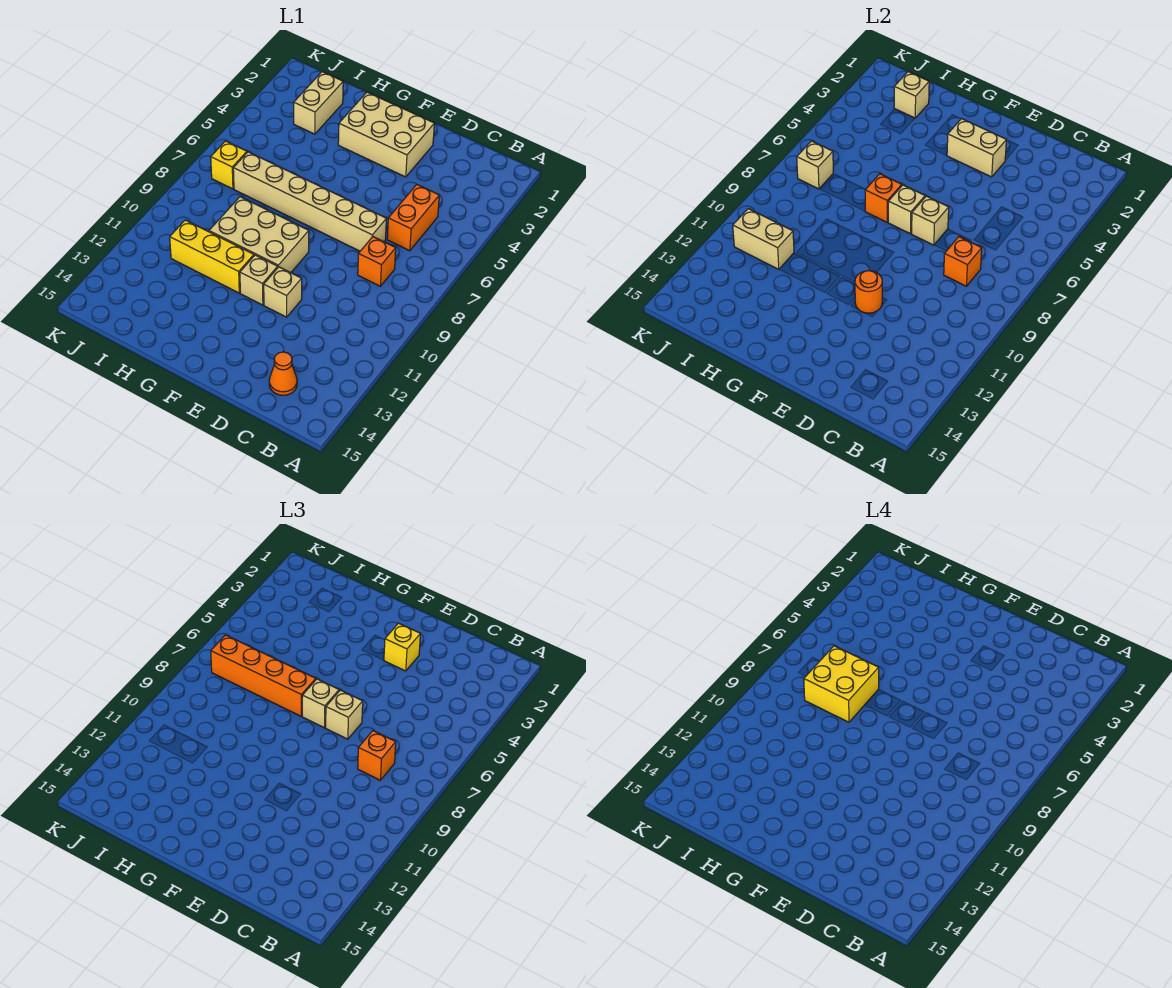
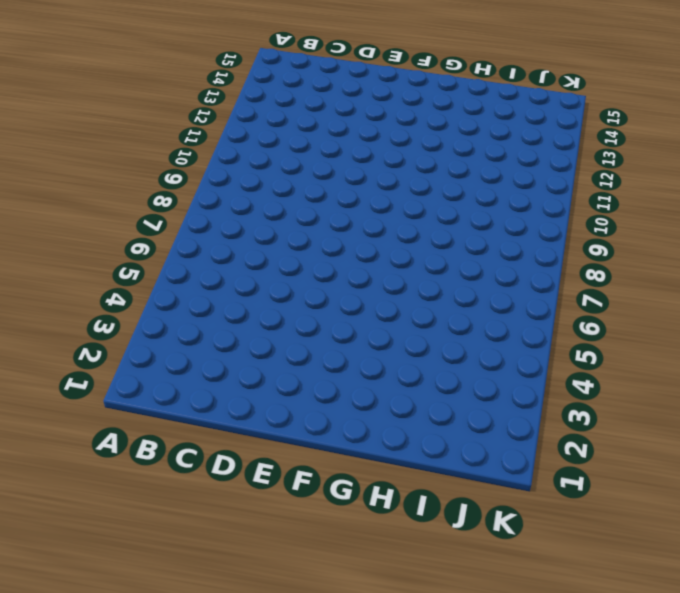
none -> orange 1x2 brick [387,185,439,251]
none -> orange 1x1 brick [358,237,396,286]
none -> orange 1x1 cone [269,352,297,395]

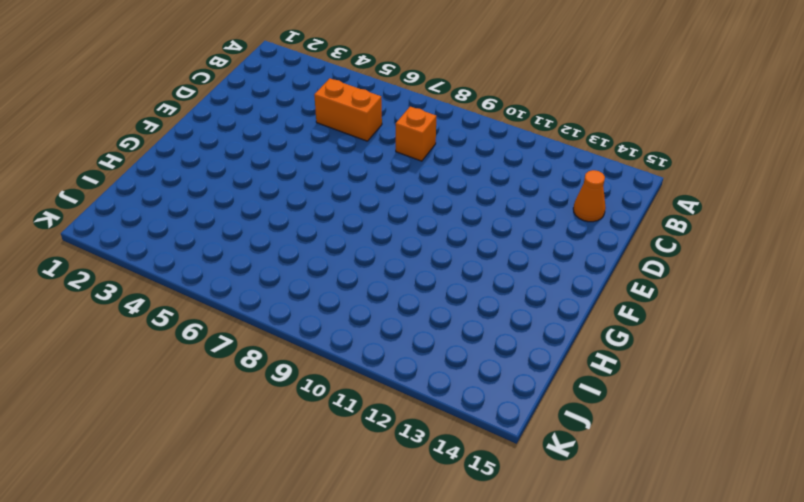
none -> tan 1x6 brick [233,152,386,251]
none -> tan 2x3 brick [338,92,434,177]
none -> tan 1x1 brick [264,267,302,317]

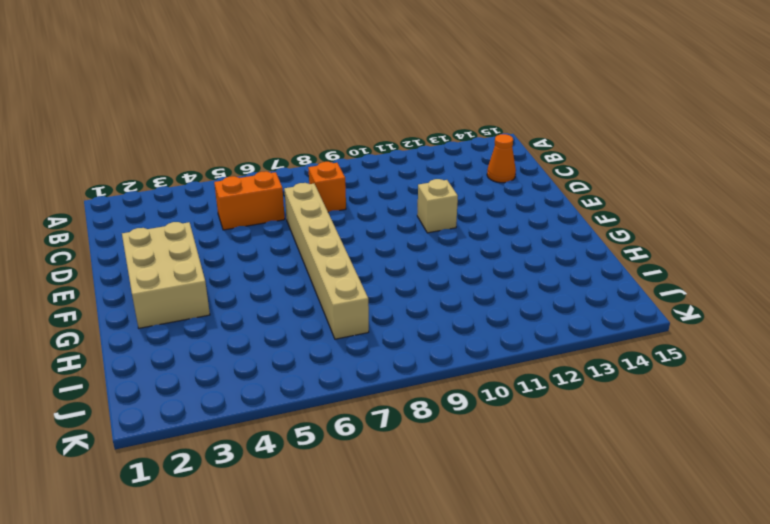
none -> tan 2x3 brick [209,197,309,273]
none -> tan 1x1 brick [240,255,278,305]
none -> yellow 1x3 brick [170,220,254,293]

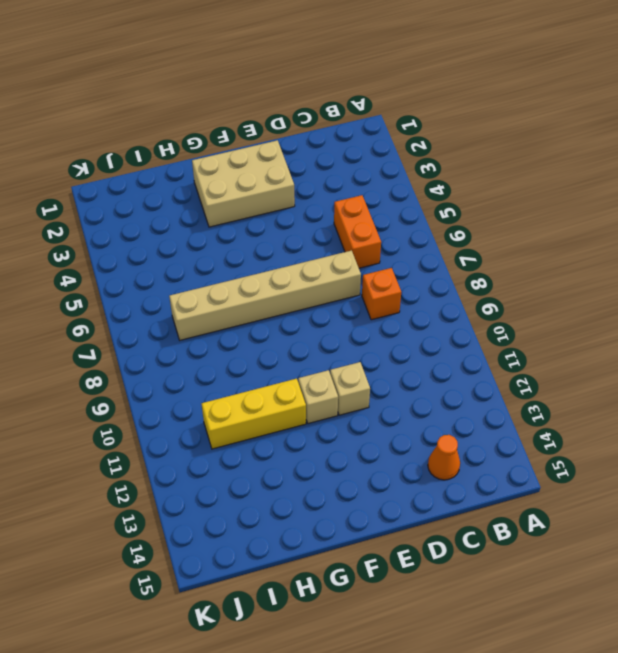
none -> tan 2x3 brick [209,197,309,273]
none -> tan 1x2 brick [294,72,343,134]
none -> yellow 1x1 brick [211,141,247,189]

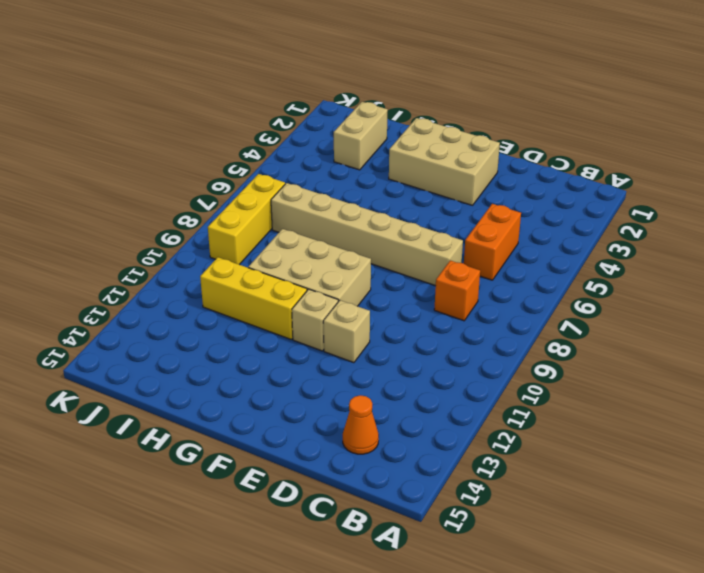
yellow 1x3 brick [208,174,285,265] -> yellow 1x1 brick [211,141,247,189]
none -> orange 1x1 brick [944,237,982,286]
none -> tan 1x2 brick [947,119,1006,177]
none -> tan 1x1 brick [912,196,949,245]

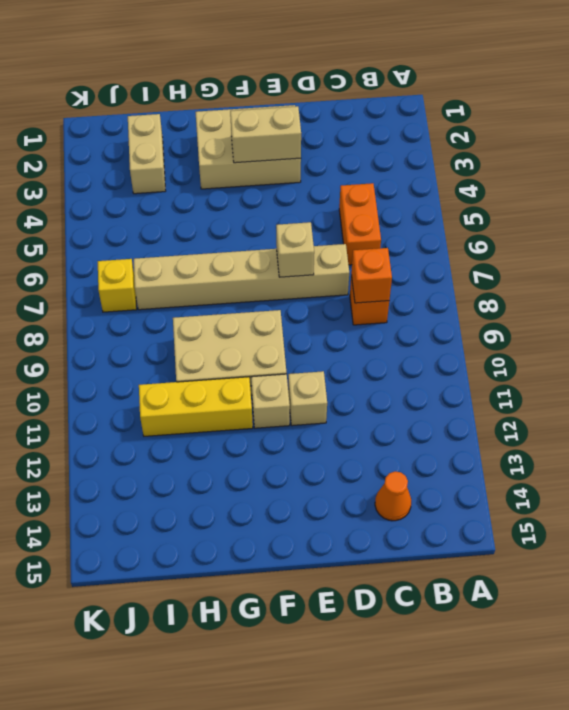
none -> orange 1x1 round brick [855,271,882,313]
none -> tan 1x1 brick [888,185,925,234]
none -> orange 1x1 brick [865,174,902,222]

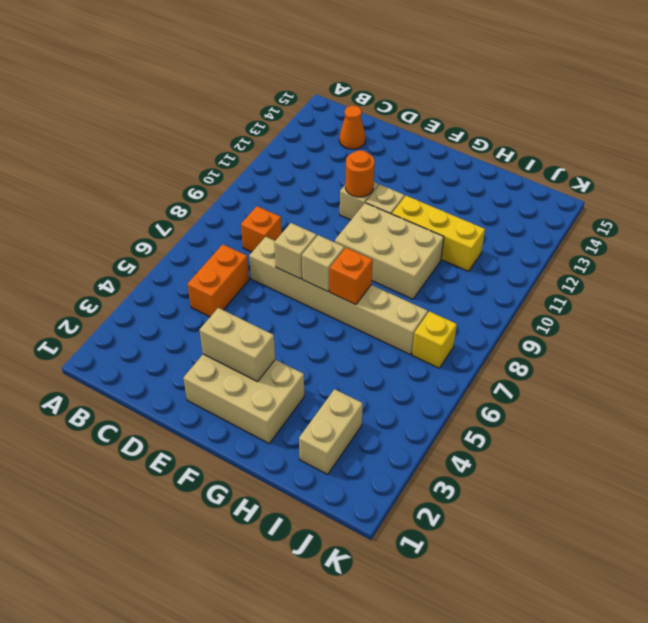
none -> orange 1x1 brick [944,237,982,286]
none -> tan 1x1 brick [894,72,929,118]
none -> tan 1x2 brick [733,209,794,269]

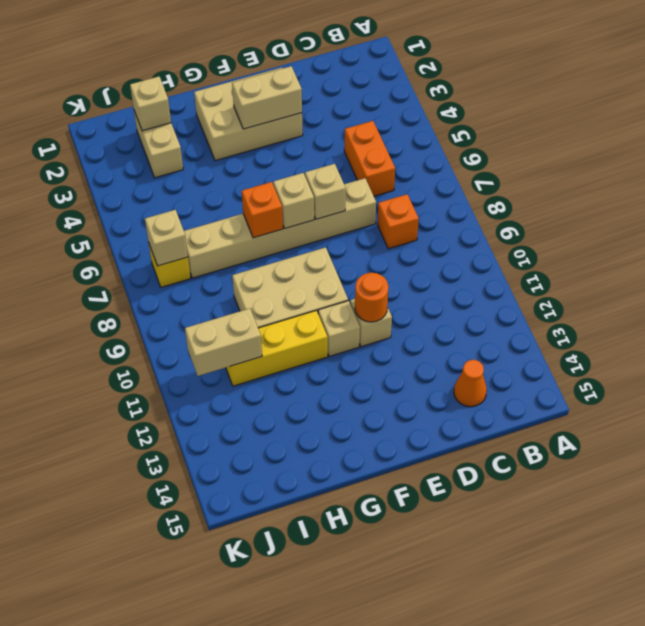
none -> orange 1x1 brick [944,237,982,286]
none -> orange 1x1 brick [358,731,396,780]
none -> yellow 1x1 brick [384,623,420,671]

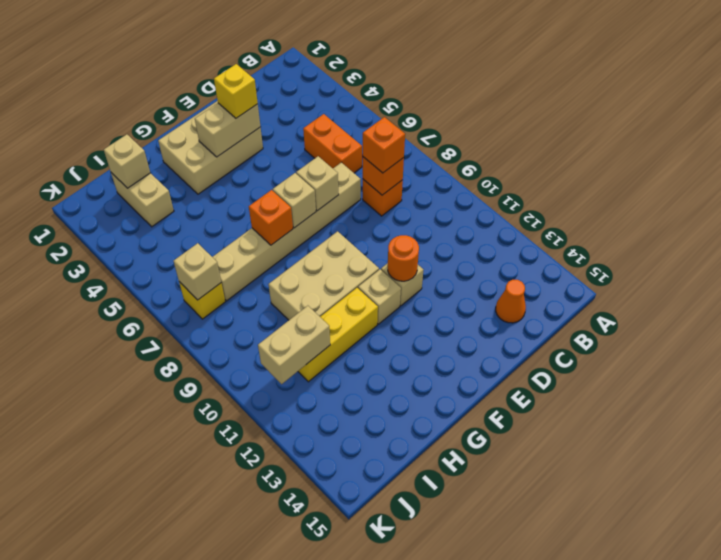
none -> tan 1x1 brick [326,690,363,739]
none -> tan 1x1 brick [302,679,339,728]
none -> orange 1x4 brick [211,635,316,716]

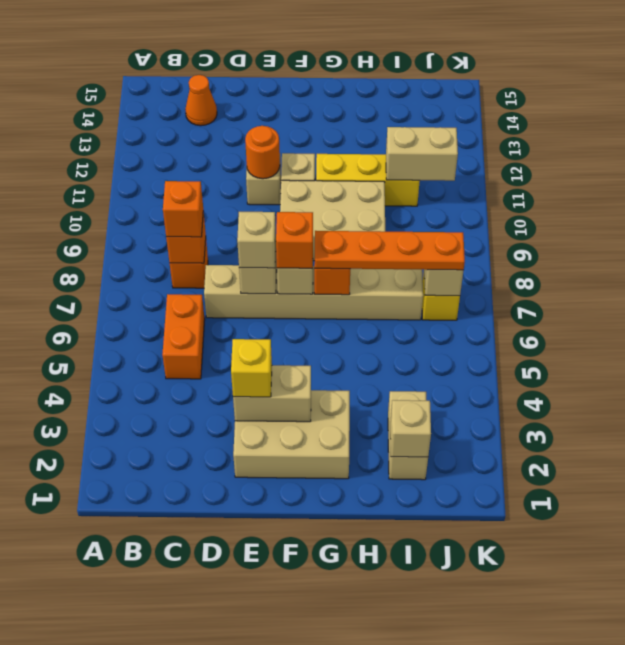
orange 1x1 brick [276,212,313,268] -> tan 1x1 brick [302,679,339,728]
orange 1x4 plate [314,231,465,270] -> orange 1x4 brick [211,635,316,716]
none -> yellow 2x2 brick [804,646,879,722]

